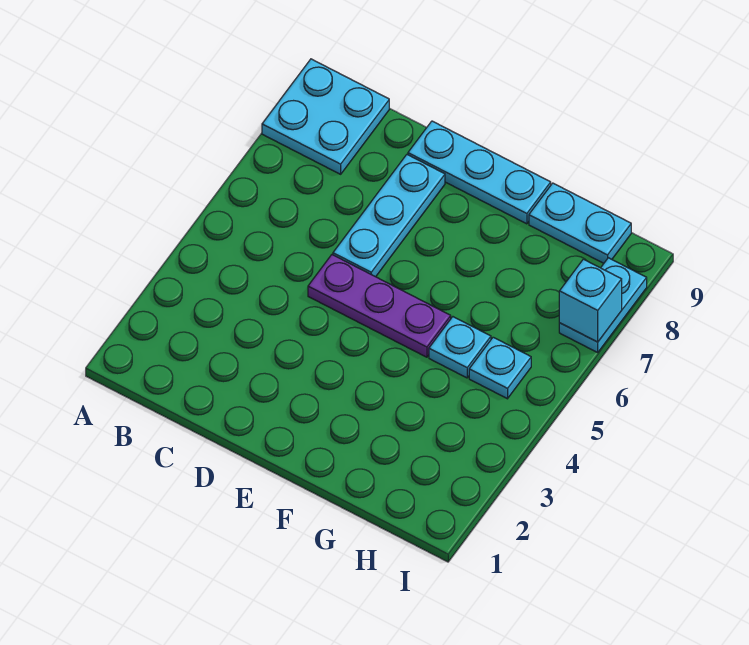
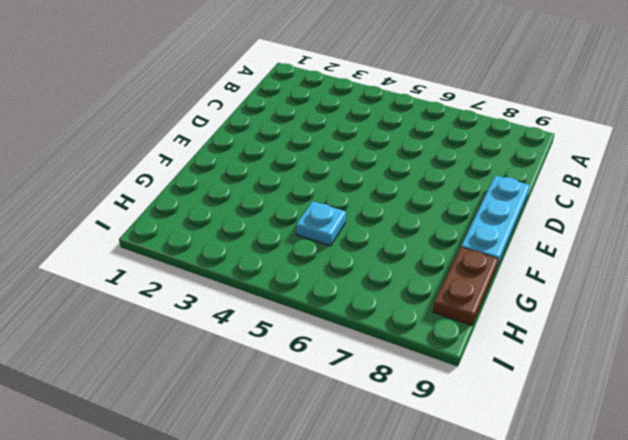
brown 1x2 plate [433,247,498,325] -> cyan 1x2 plate [529,183,631,263]
none -> cyan 2x2 plate [262,59,389,174]
none -> purple 1x3 plate [308,255,451,357]

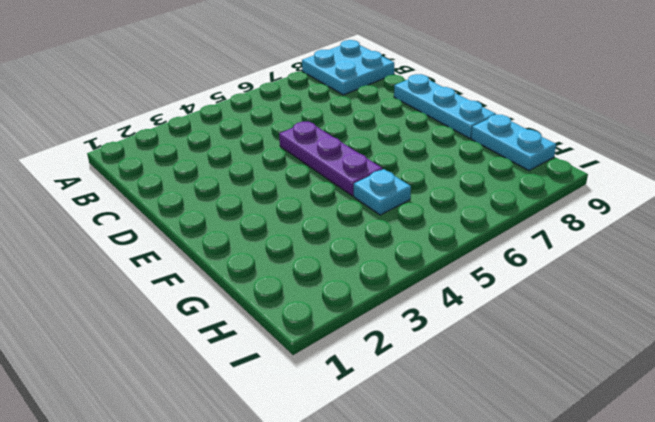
none -> cyan 1x3 plate [333,155,445,277]
none -> cyan 1x1 plate [469,337,531,399]

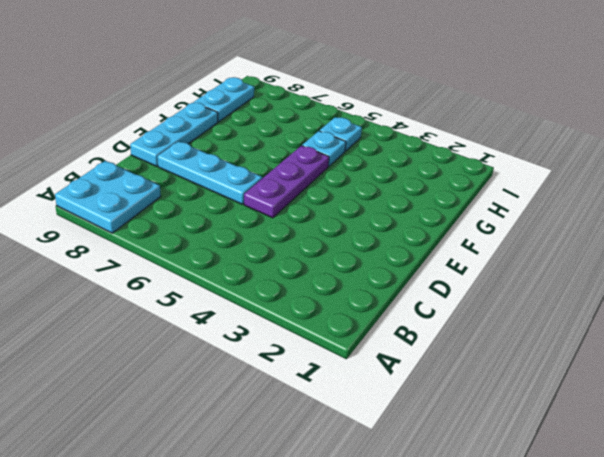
none -> cyan 1x2 plate [559,258,647,352]
none -> cyan 1x1 brick [559,259,622,342]

